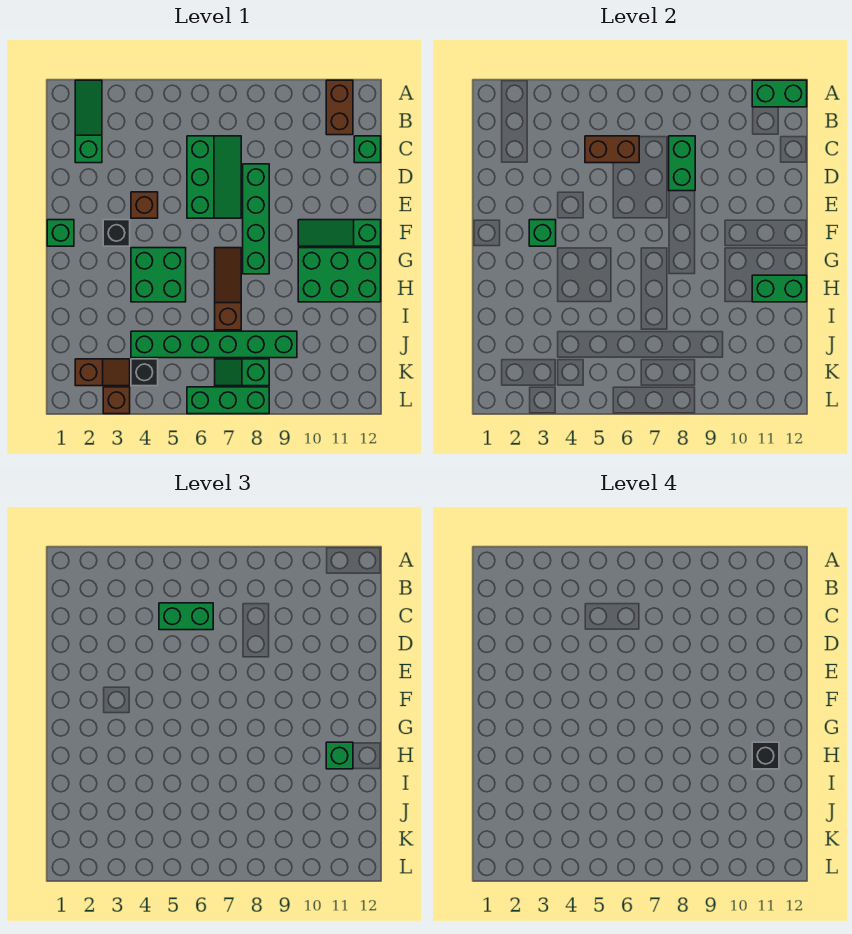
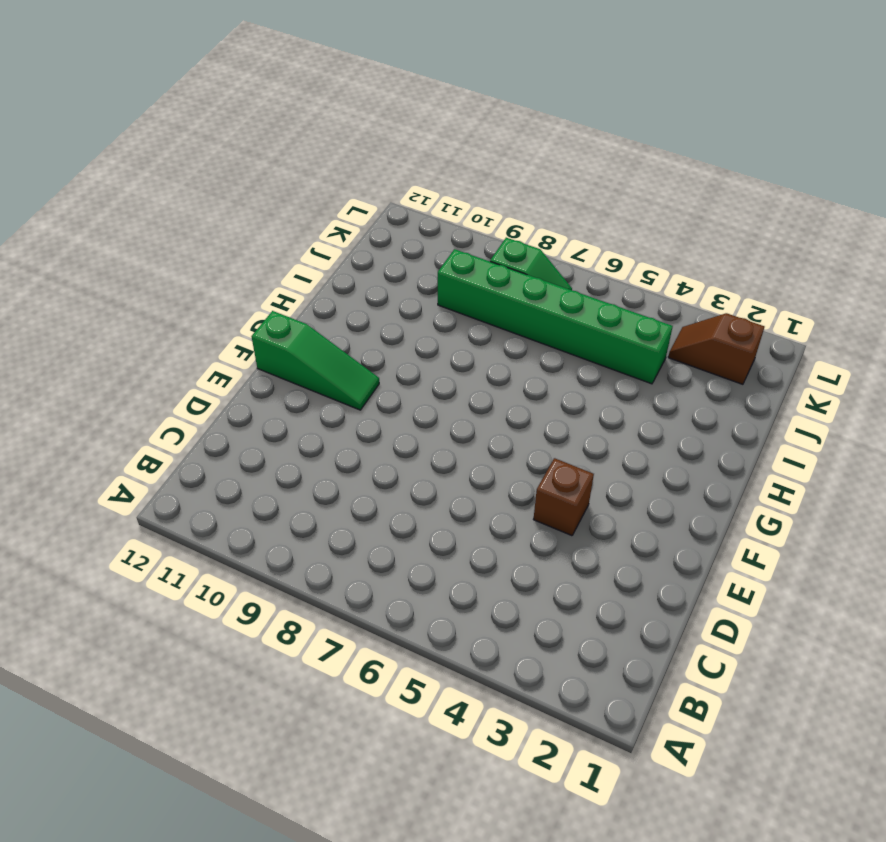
none -> green 1x3 slope [75,80,102,163]
none -> brown 1x2 brick [326,80,353,135]
none -> green 2x3 slope [187,136,241,218]

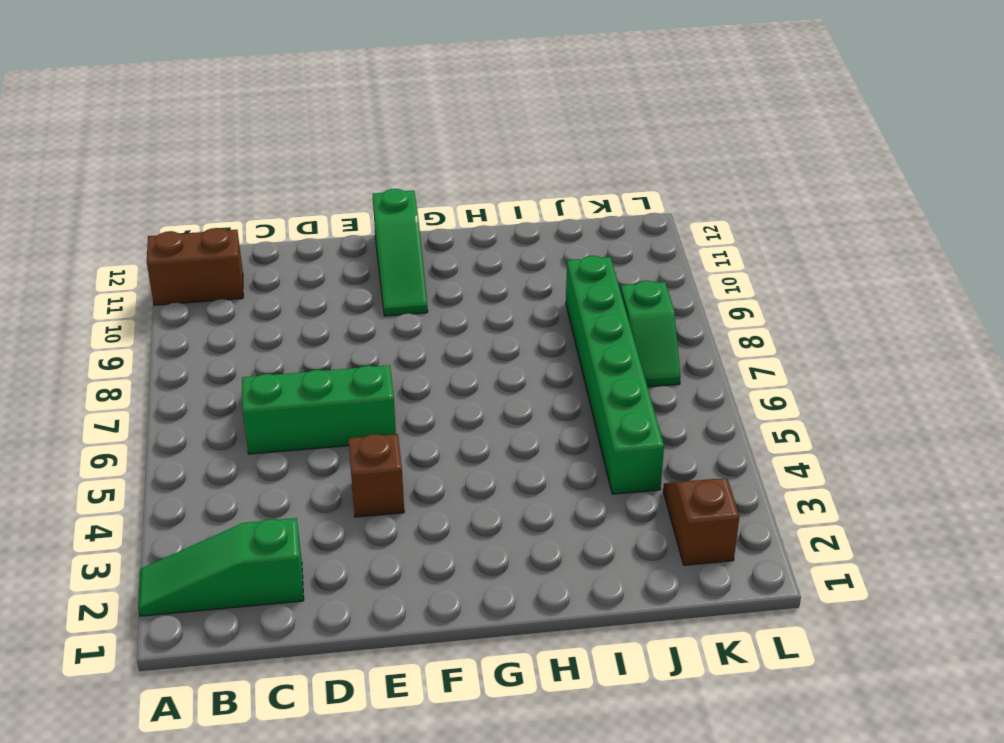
none -> green 1x1 brick [354,136,381,163]
none -> green 1x4 brick [243,164,269,274]
none -> green 1x1 brick [47,220,74,246]

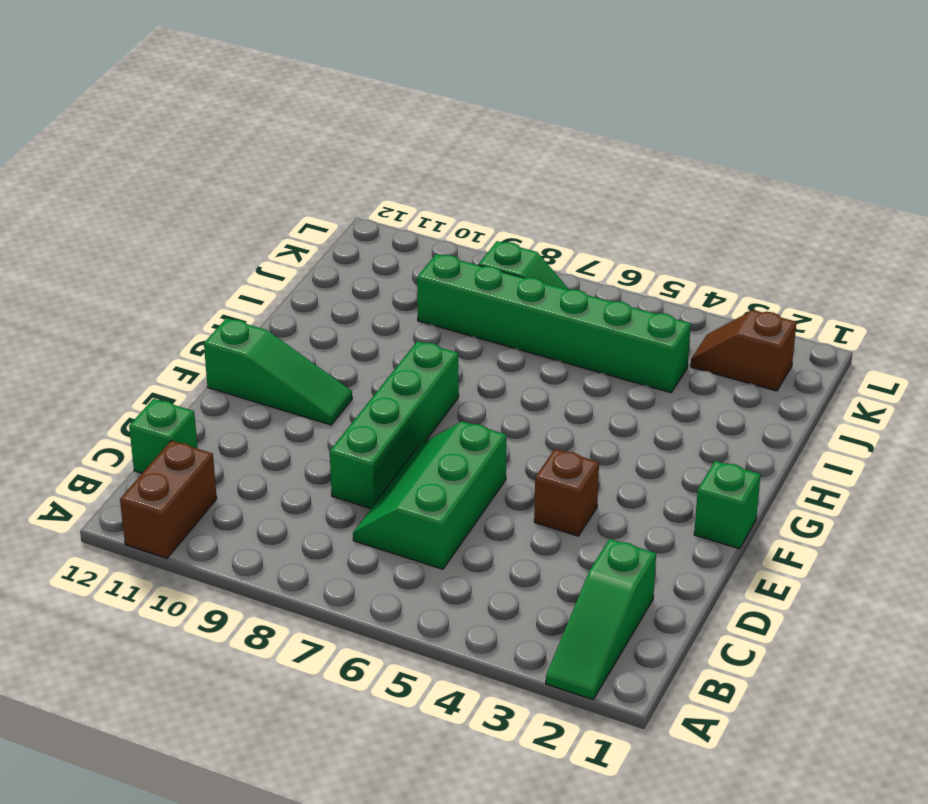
none -> black 1x1 brick [103,220,130,246]
none -> green 2x2 brick [131,248,186,302]
none -> brown 1x3 slope [215,248,241,330]

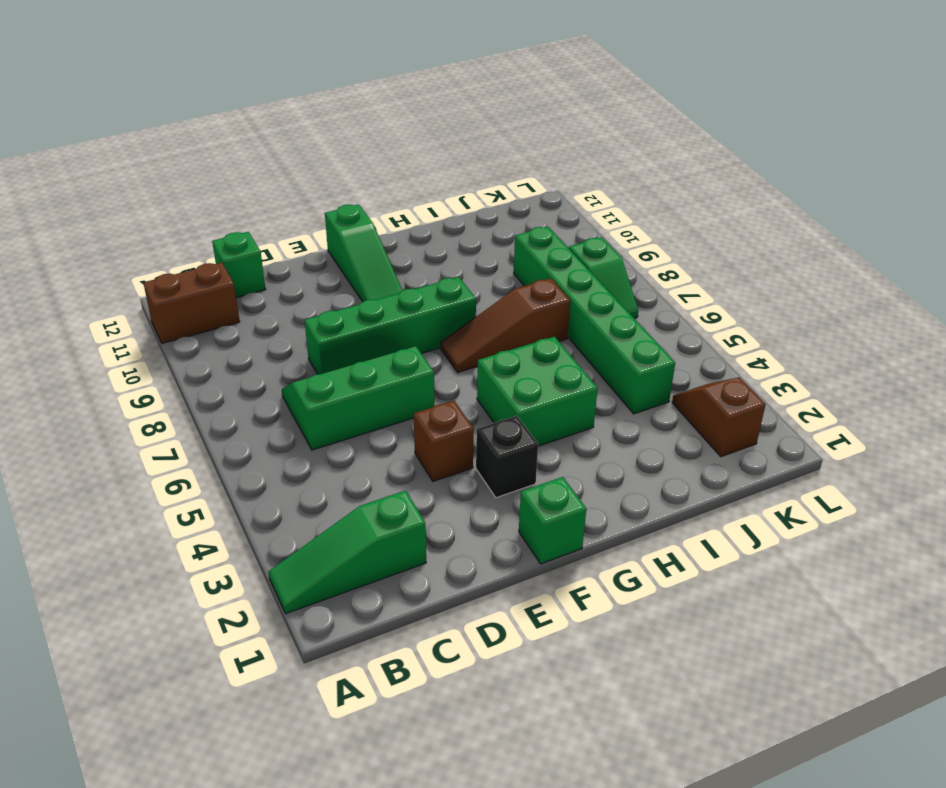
none -> green 2x3 brick [298,248,381,302]
none -> black 1x1 brick [131,359,158,386]
none -> brown 1x1 brick [103,387,130,414]

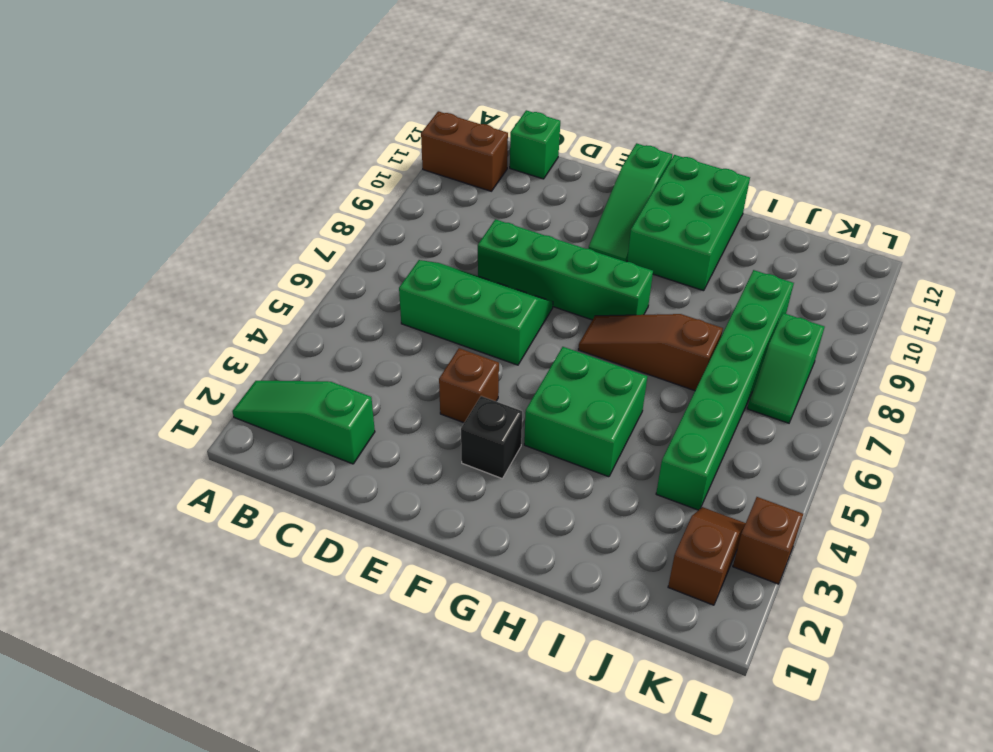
none -> green 1x1 brick [47,220,74,246]
none -> black 1x1 brick [131,359,158,386]
none -> green 1x3 brick [187,387,269,414]

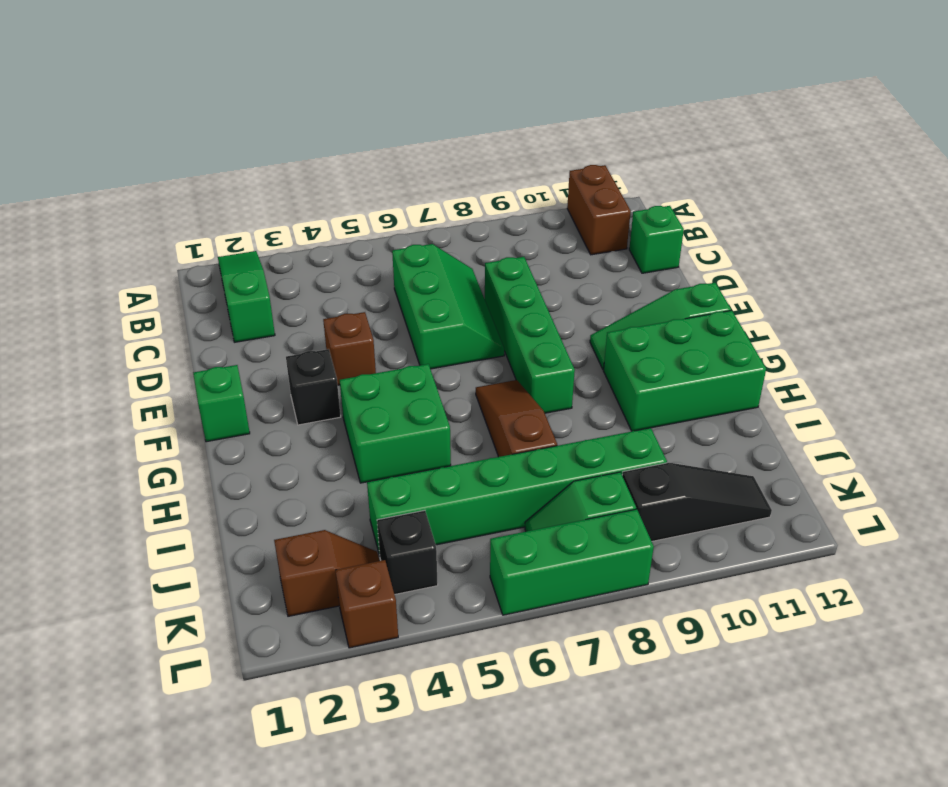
black 1x3 slope [622,463,772,541] -> none
none -> green 1x2 brick [752,80,807,107]
none -> brown 1x2 brick [585,136,639,163]
none -> green 1x2 brick [669,136,695,191]

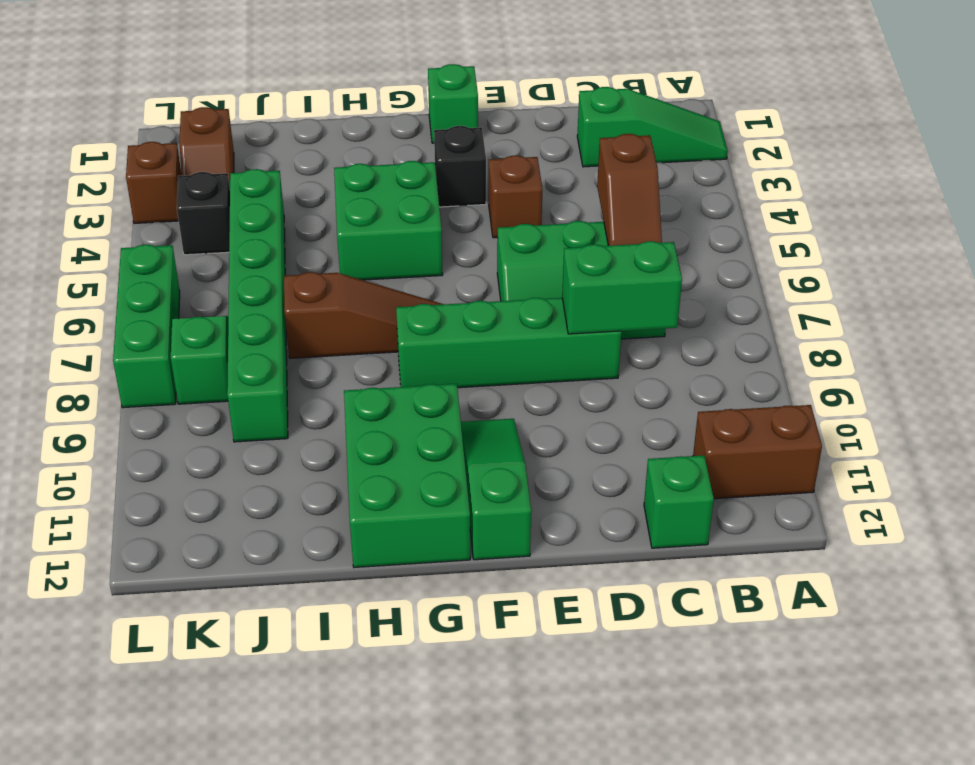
brown 1x2 slope [597,134,662,246] -> brown 1x2 brick [585,136,639,163]
none -> green 1x2 brick [752,80,807,107]
none -> green 1x1 brick [529,220,556,246]
none -> green 1x2 brick [752,275,807,302]

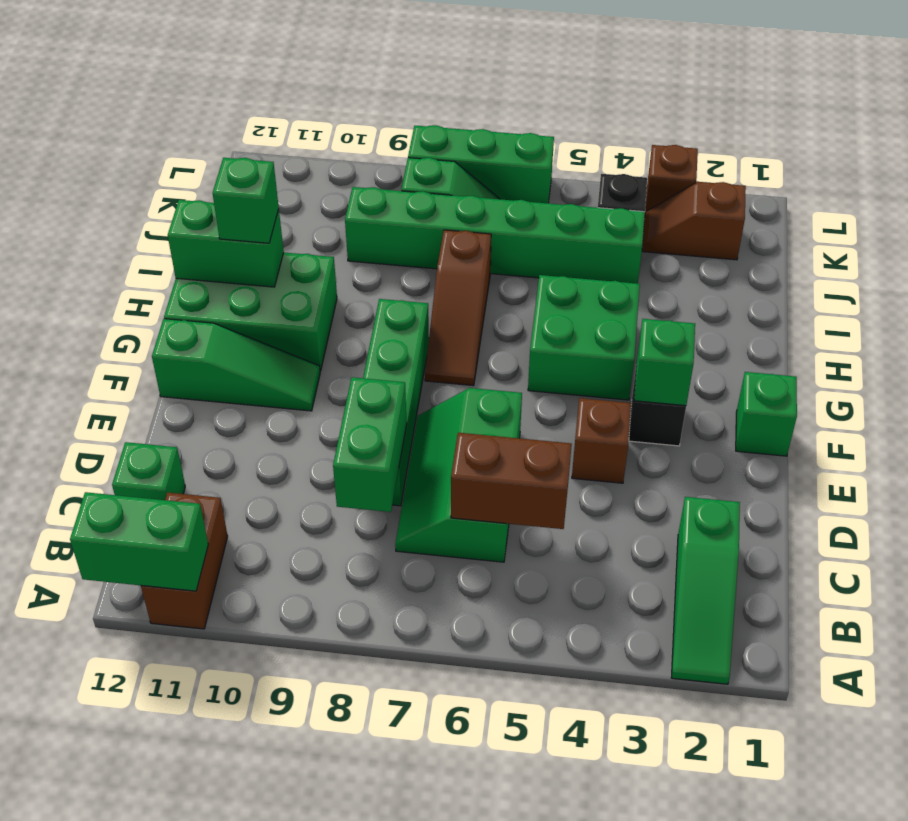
none -> green 1x2 brick [159,603,213,630]
none -> black 1x1 brick [752,742,779,769]

